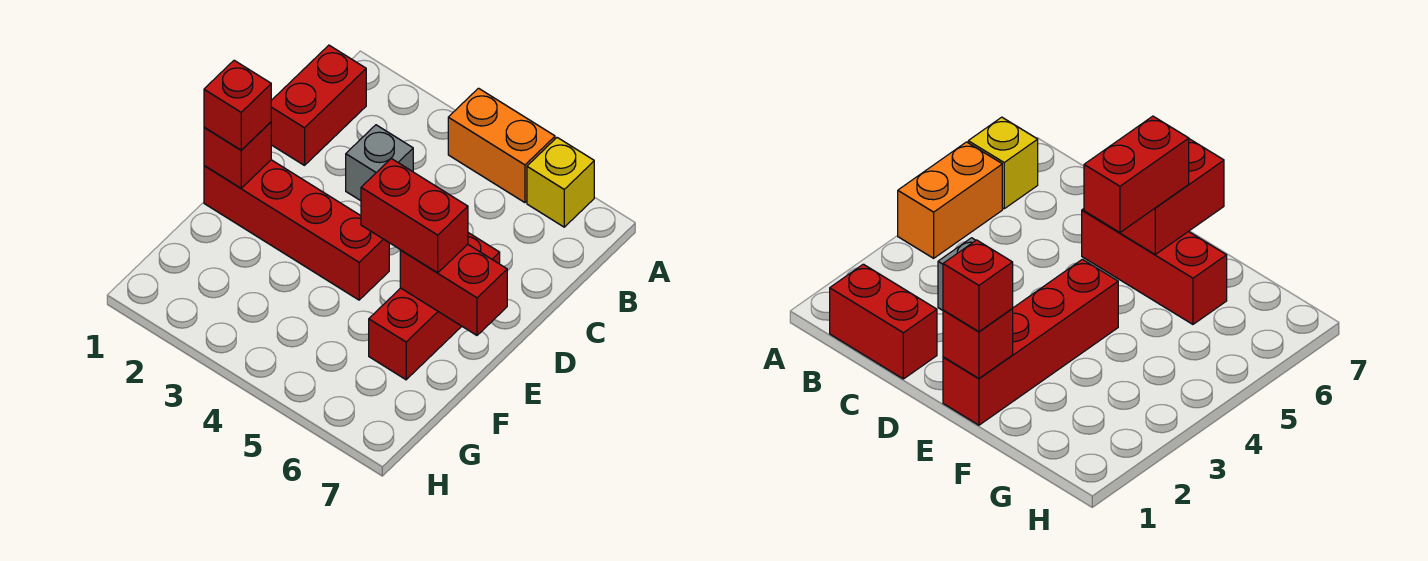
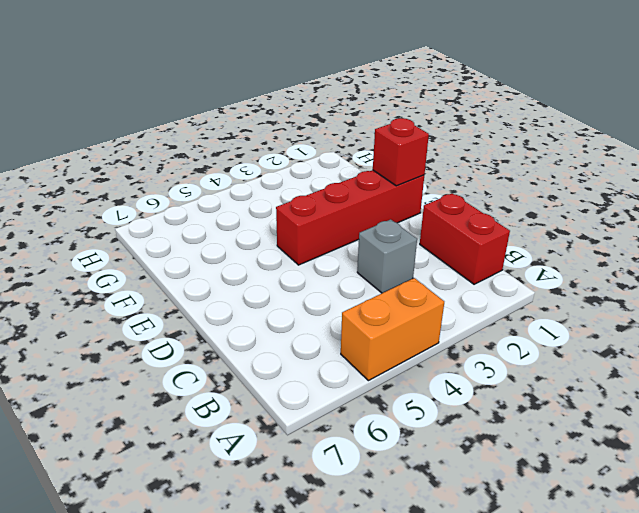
none -> yellow 1x1 brick [527,138,594,227]
none -> red 1x3 brick [369,233,500,380]

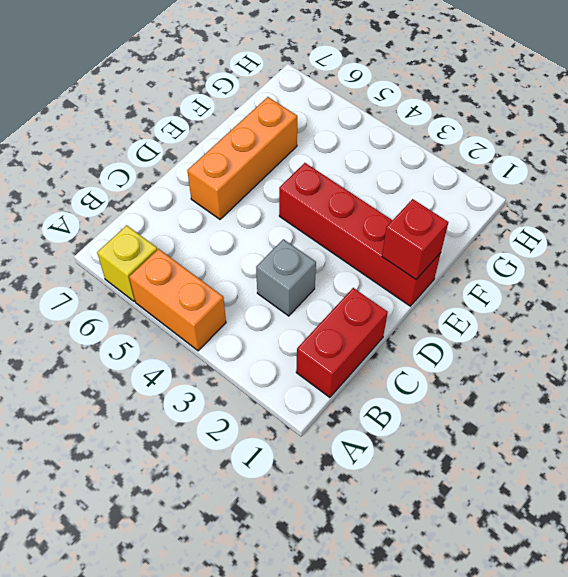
orange 1x3 brick [187,97,297,219] -> red 1x3 brick [369,233,500,380]
none -> red 1x2 brick [400,244,507,335]
none -> red 1x1 brick [204,60,271,150]

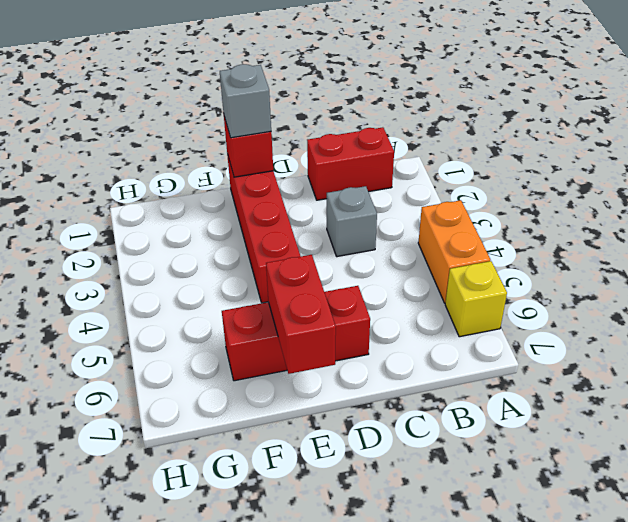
grey 1x1 brick [220,64,271,138] -> red 1x1 brick [204,60,271,150]
none -> red 1x2 brick [361,159,468,273]

